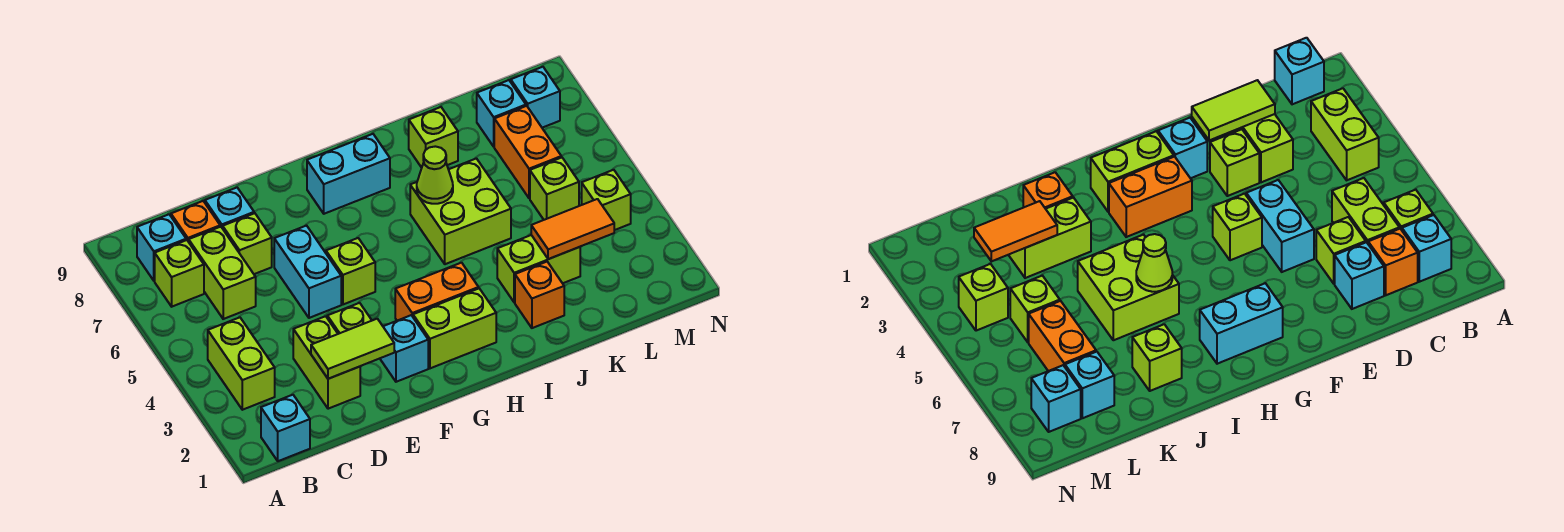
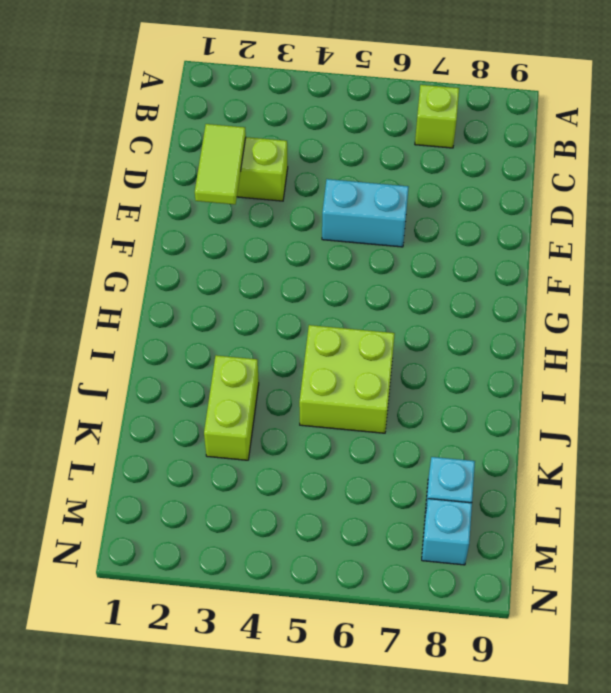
none -> cyan 1x1 brick [261,395,310,461]
none -> lime 1x2 brick [208,317,275,410]
none -> cyan 1x1 brick [137,214,186,281]

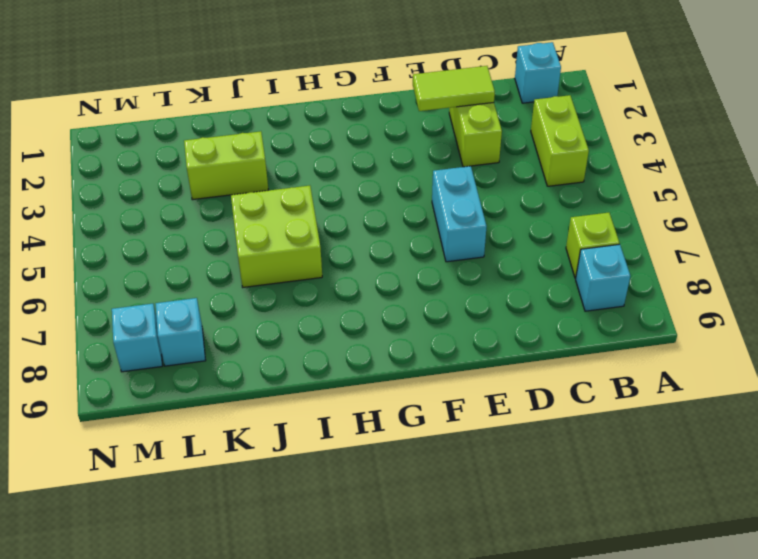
none -> lime 1x2 brick [189,227,256,319]
none -> orange 1x1 brick [171,201,220,242]
none -> lime 1x1 brick [223,213,272,274]

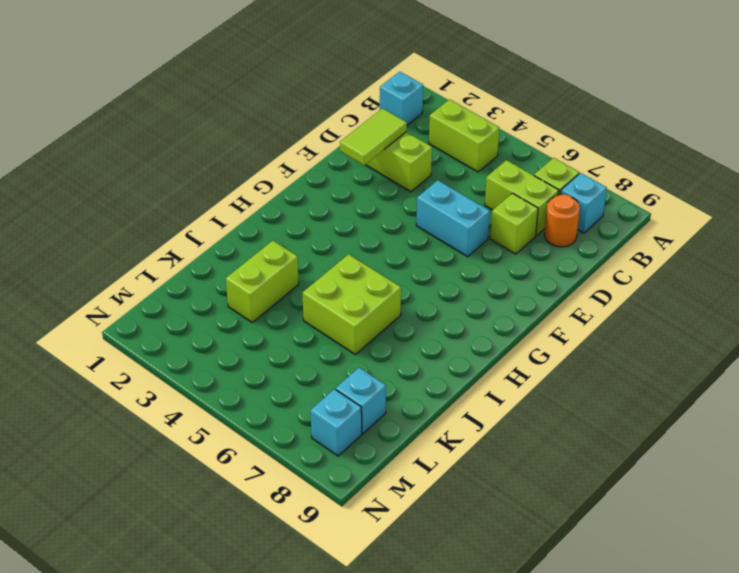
orange 1x1 round brick [544,194,580,247] -> orange 1x1 brick [171,201,220,242]
none -> cyan 1x1 brick [205,188,254,229]
none -> lime 1x1 brick [327,303,372,334]
none -> cyan 1x1 brick [380,315,428,382]

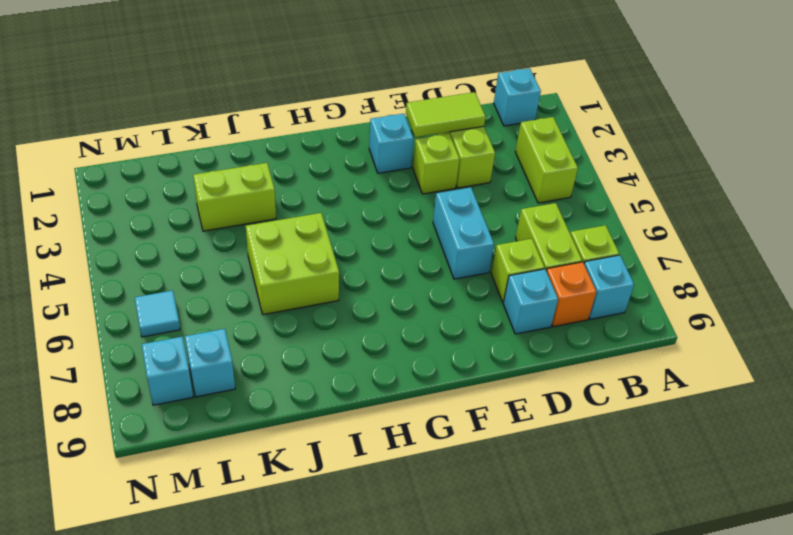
cyan 1x1 tile [135,290,180,337] -> none
none -> lime 1x1 brick [326,238,375,304]
none -> lime 1x2 brick [413,289,496,368]
none -> orange 1x2 brick [395,263,479,321]

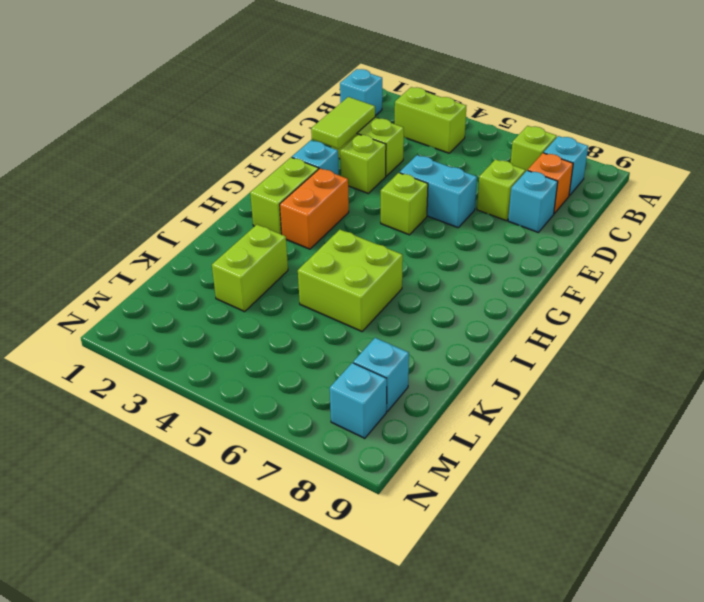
none -> lime 1x2 brick [189,227,256,319]
none -> cyan 1x2 brick [307,134,390,214]
none -> orange 1x1 brick [515,262,564,328]

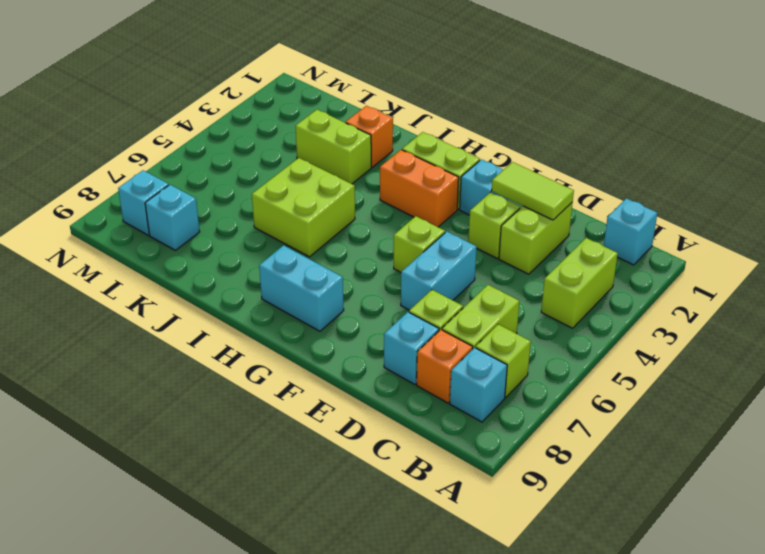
none -> lime 1x1 brick [409,107,458,168]
none -> lime 1x1 brick [530,157,579,220]
none -> orange 1x2 brick [494,106,561,198]

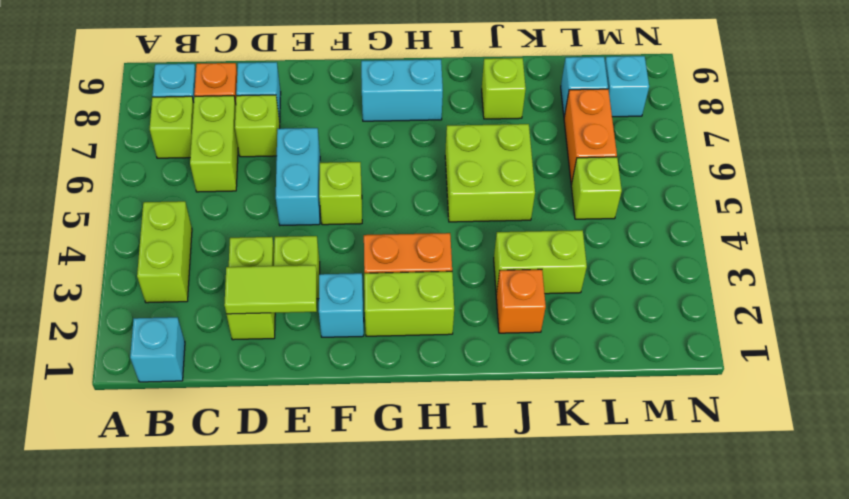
none -> lime 1x1 brick [582,170,631,230]
none -> lime 1x1 cone [417,146,453,204]
none -> orange 1x2 tile [531,199,614,259]

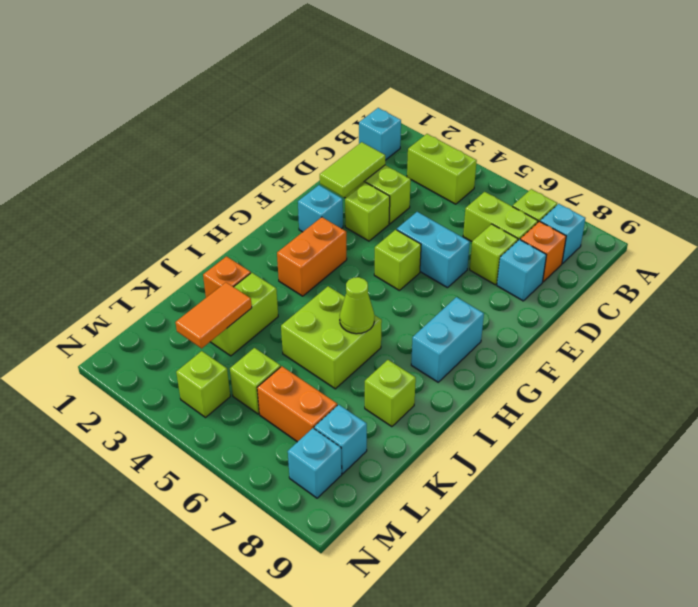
none -> lime 1x2 brick [413,289,496,368]

